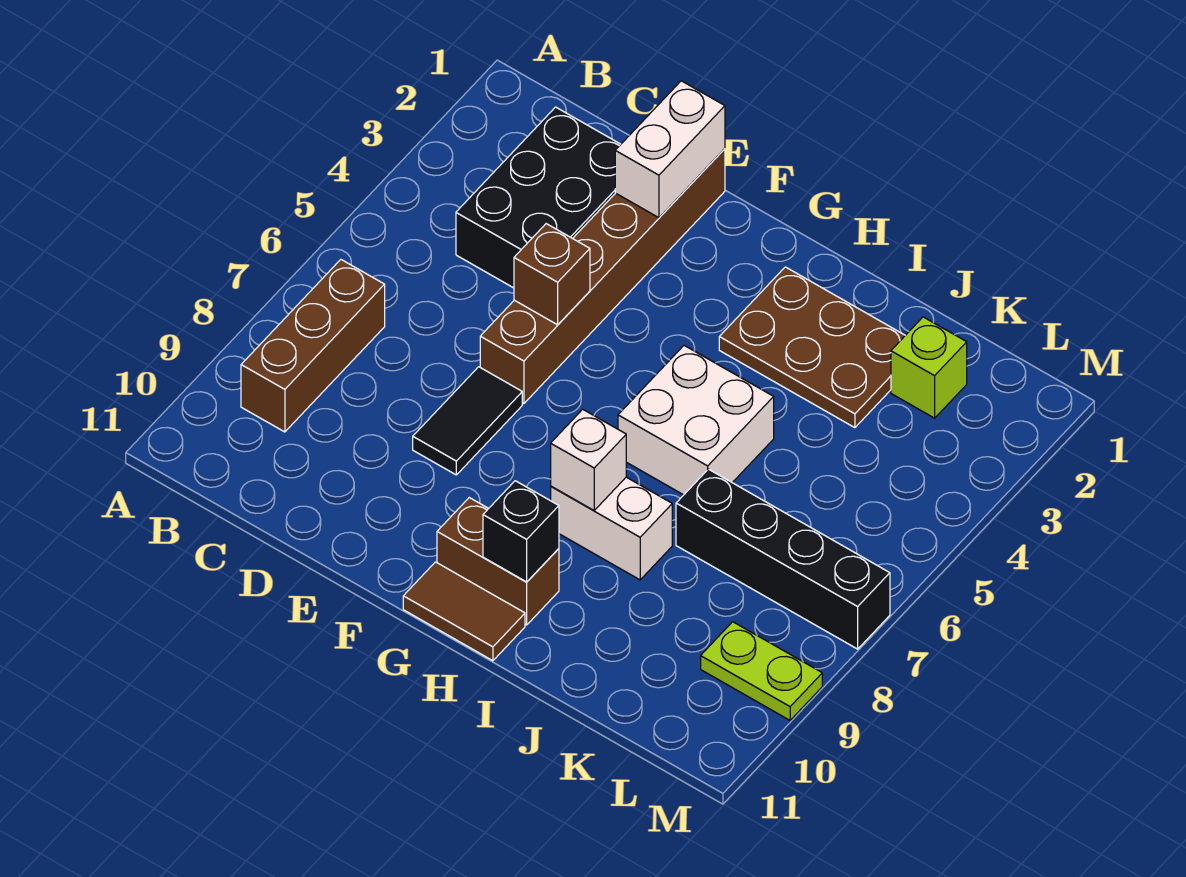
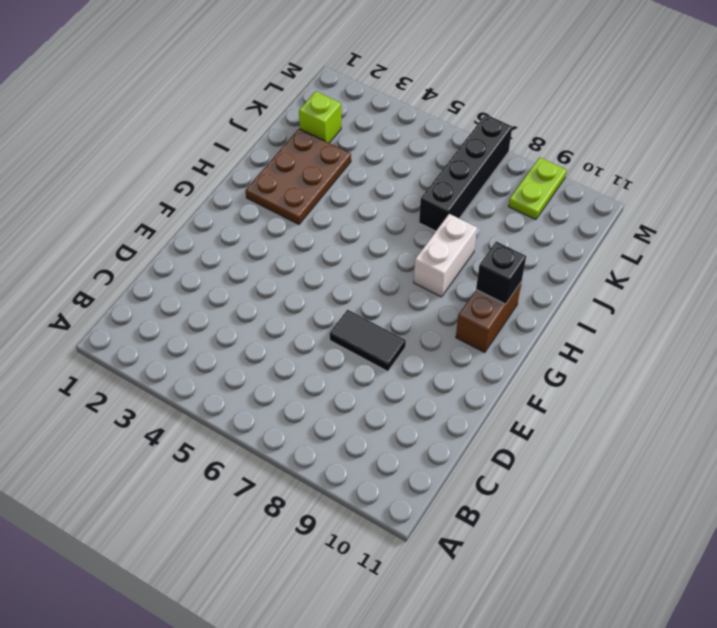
none -> brown 1x3 brick [241,260,385,432]
none -> black 2x3 brick [456,107,621,288]
none -> brown 1x6 brick [480,149,725,404]

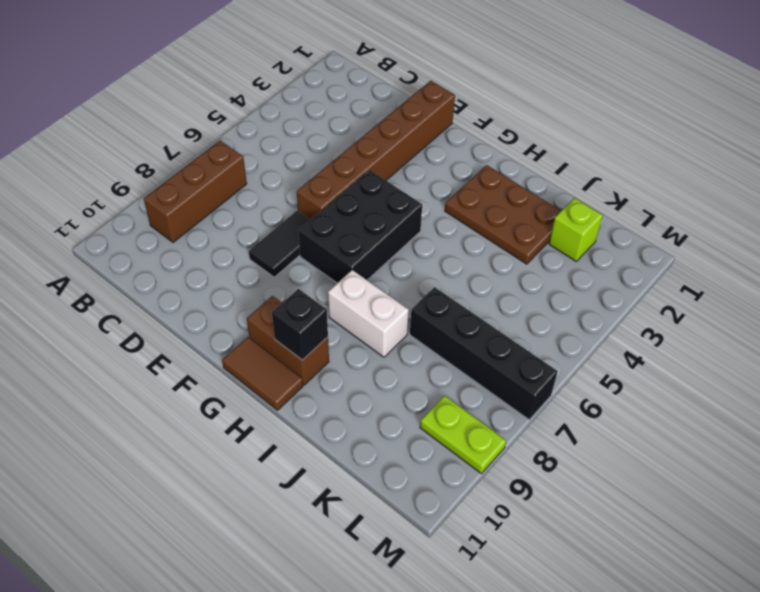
black 2x3 brick [298,170,422,283] -> black 2x3 brick moved to [456,107,621,288]
none -> white 2x2 brick [618,346,774,495]
none -> white 1x2 brick [615,81,725,218]
none -> brown 1x1 brick [514,224,590,325]

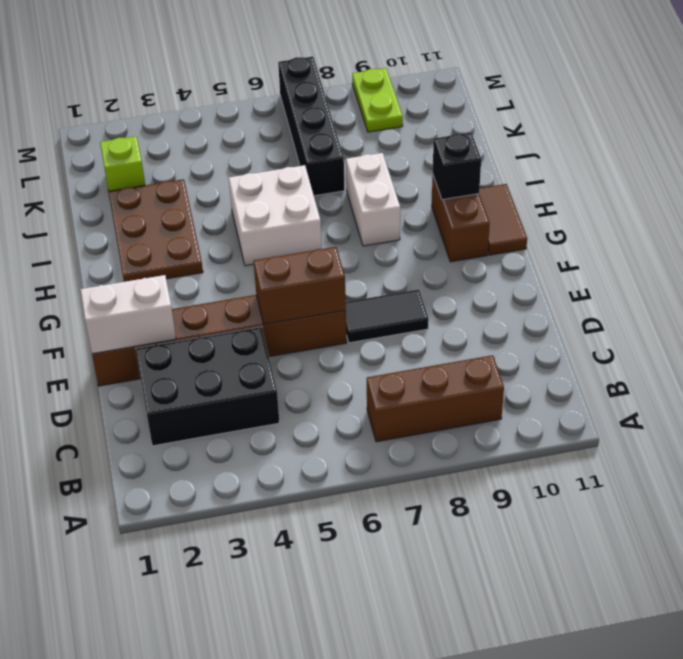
brown 1x2 brick [254,247,346,324] -> brown 1x1 brick [514,224,590,325]
none -> white 1x1 brick [551,409,626,511]

